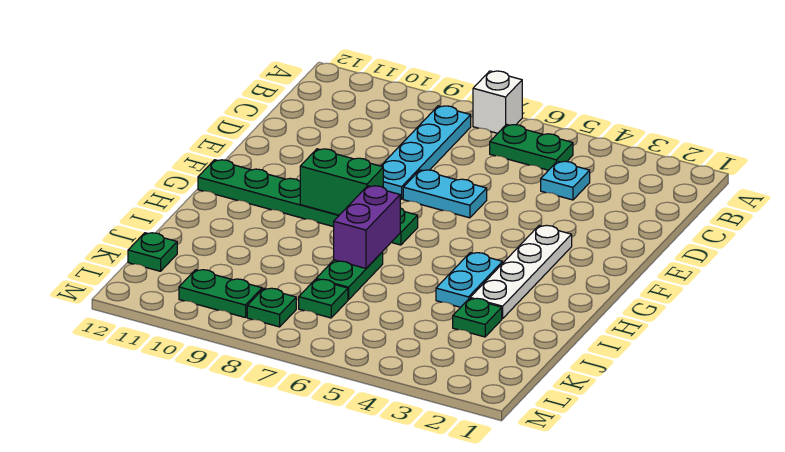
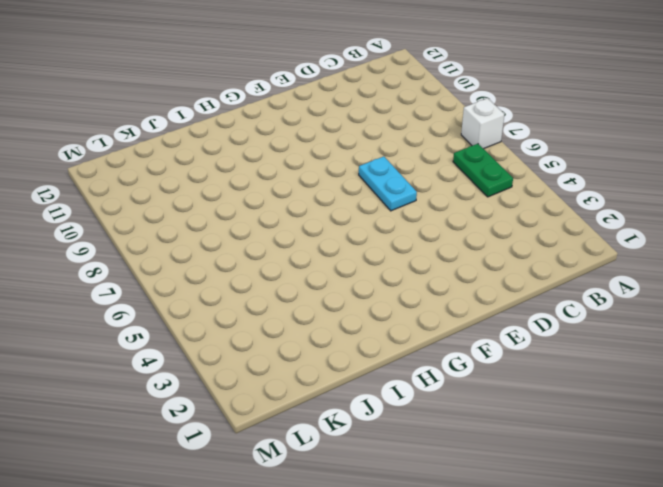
none -> cyan 1x4 plate [381,106,471,199]
none -> cyan 1x1 plate [541,161,590,200]
none -> white 1x4 plate [470,225,572,319]

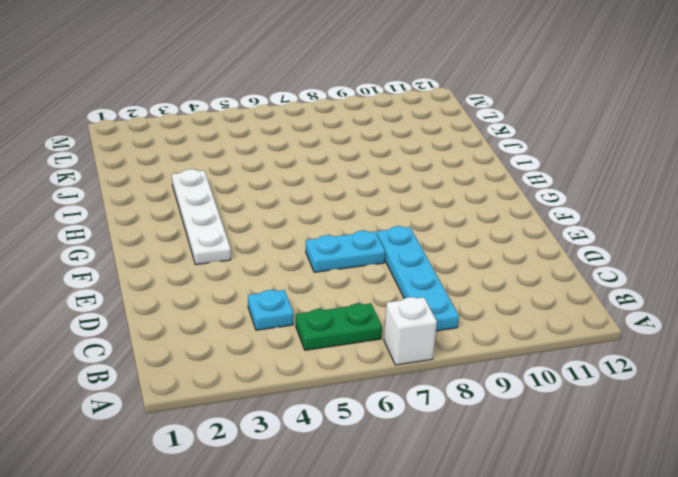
none -> green 1x6 plate [198,160,418,245]
none -> cyan 1x2 plate [436,253,503,307]
none -> green 1x2 plate [316,252,383,300]

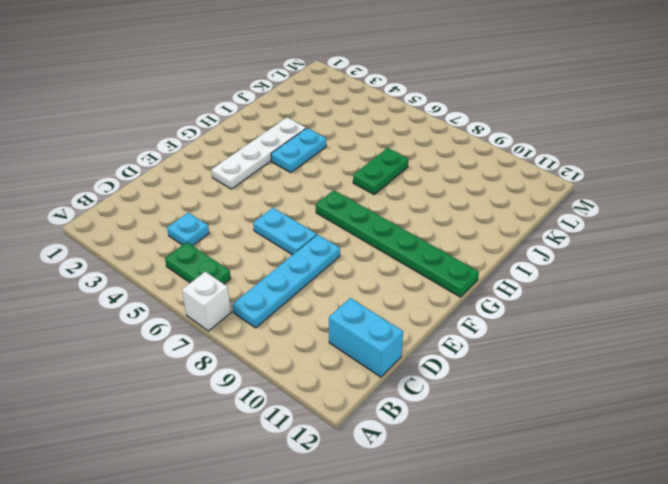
cyan 1x2 brick [329,298,403,377] -> none
none -> green 1x1 plate [453,298,502,337]
none -> green 1x1 plate [299,279,348,318]
none -> green 1x1 plate [128,233,177,271]

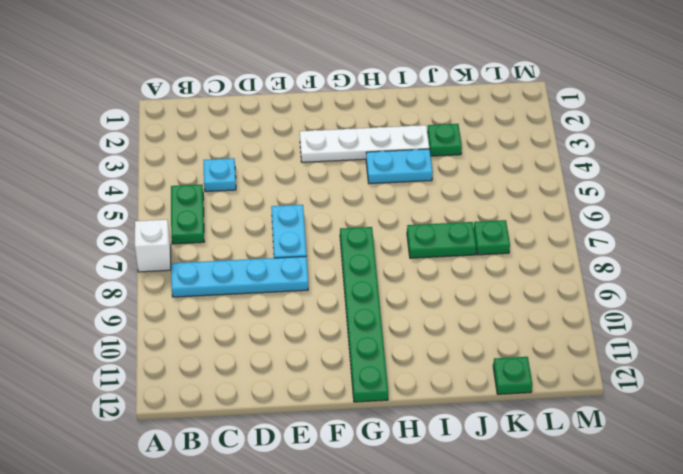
none -> green 1x1 plate [247,288,296,327]
none -> green 1x2 plate [179,270,262,318]
none -> green 1x2 brick [300,149,383,215]

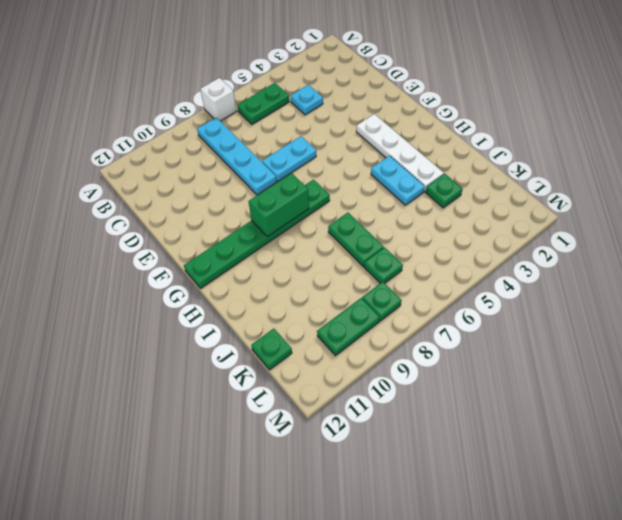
none -> purple 1x2 brick [334,186,400,268]

